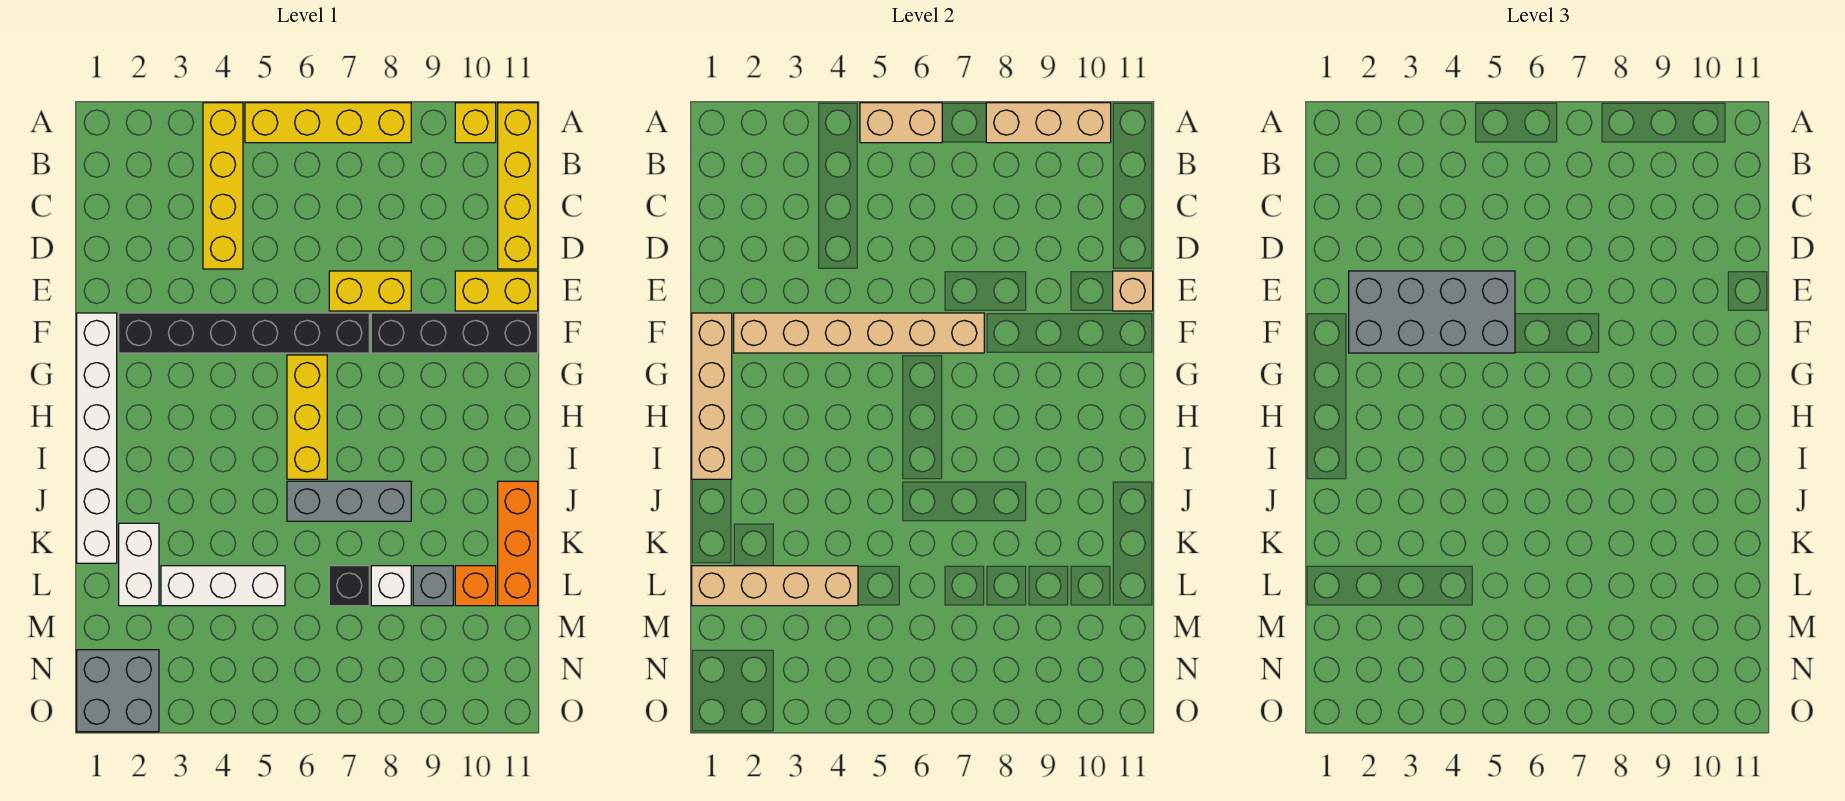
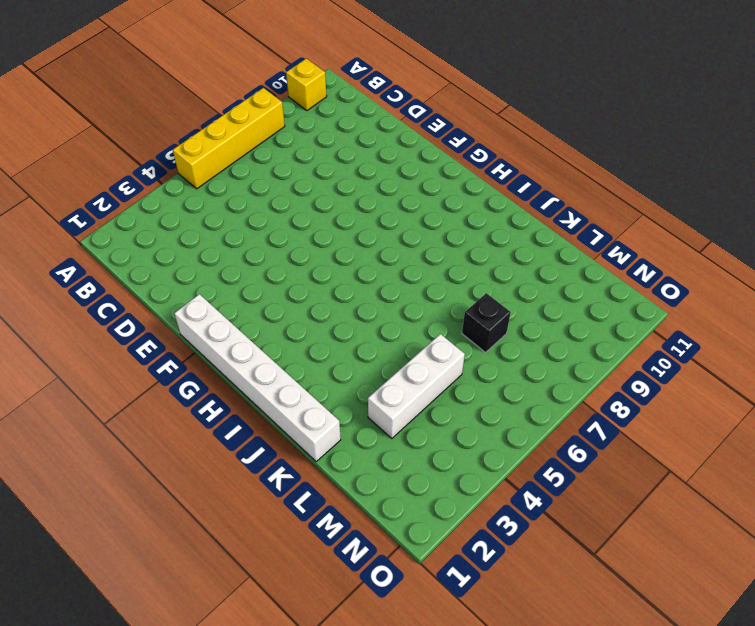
none -> yellow 1x4 brick [203,103,243,269]
none -> yellow 1x4 brick [498,103,538,269]
none -> yellow 1x2 brick [329,271,411,311]

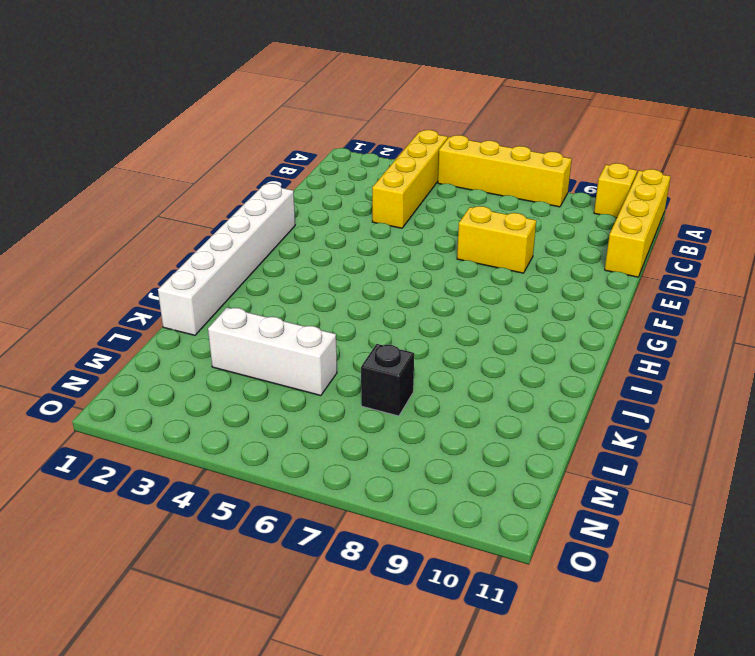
none -> yellow 1x2 brick [455,271,538,311]
none -> black 1x6 brick [119,313,369,353]
none -> black 1x4 brick [371,313,538,353]

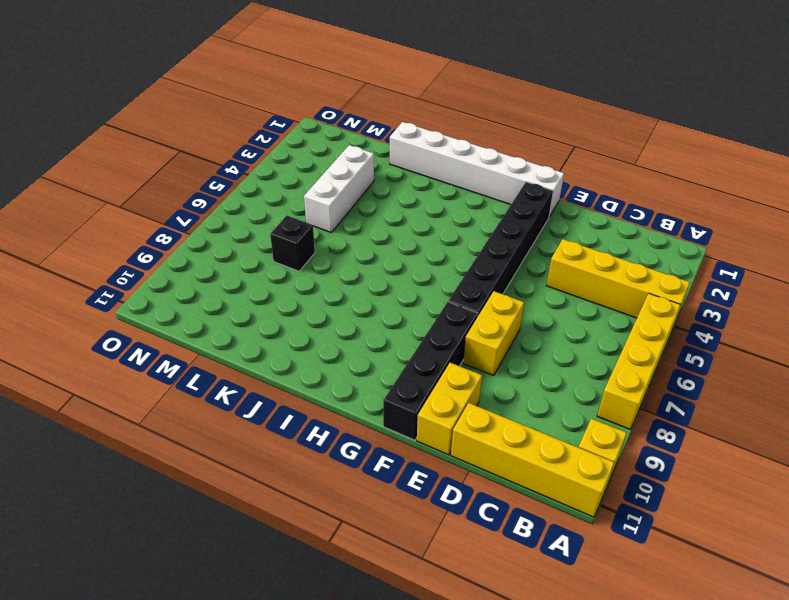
none -> yellow 1x3 brick [287,355,327,479]
none -> grey 1x3 brick [287,481,411,521]
none -> orange 1x3 brick [498,481,538,606]

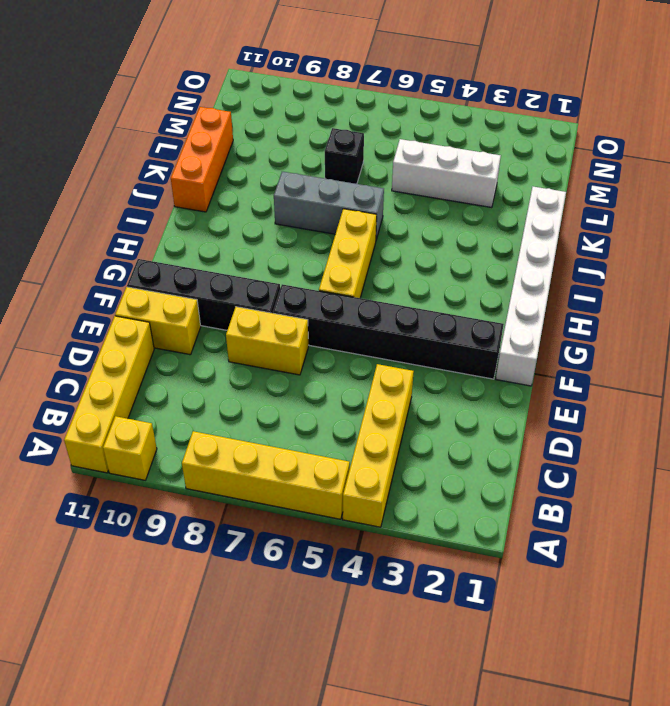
none -> white 1x2 brick [119,523,159,606]
none -> white 1x1 brick [371,566,411,606]
none -> grey 1x1 brick [413,566,453,606]

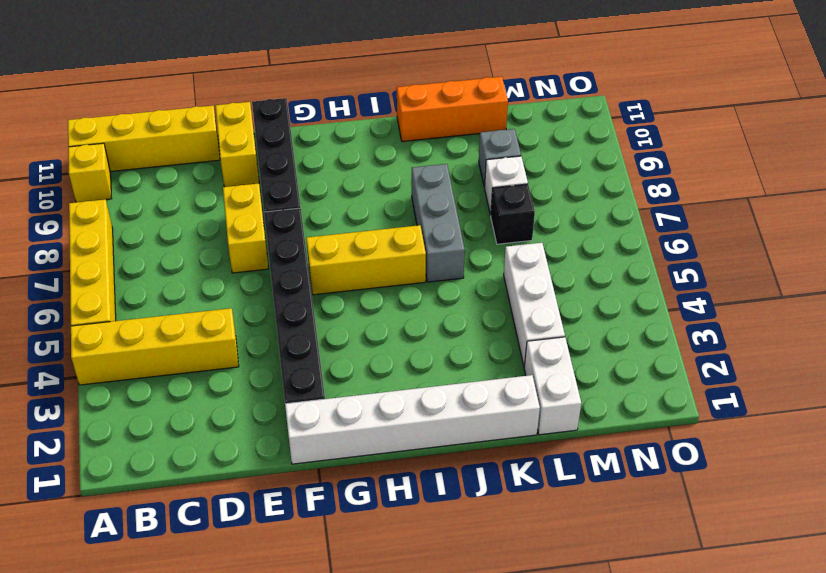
white 1x2 brick [524,337,581,435] -> white 1x2 brick turned to [119,523,159,606]
none -> orange 1x1 brick [455,566,496,606]
none -> grey 2x2 brick [77,650,159,732]
none -> tan 1x2 brick [860,103,942,143]

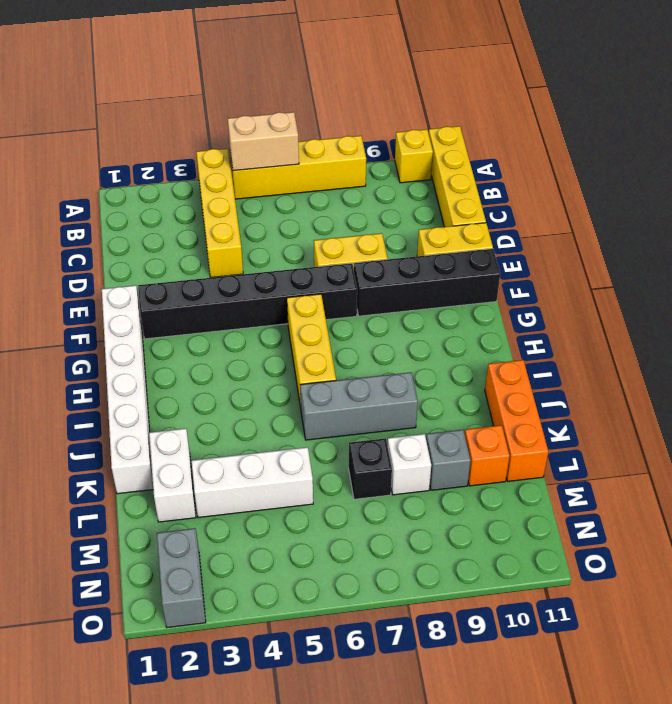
grey 1x2 brick [157,528,206,628] -> grey 2x2 brick [77,650,159,732]
none -> tan 1x3 brick [986,103,1111,143]
none -> tan 1x1 brick [1113,271,1153,311]
none -> tan 1x4 brick [692,313,732,479]

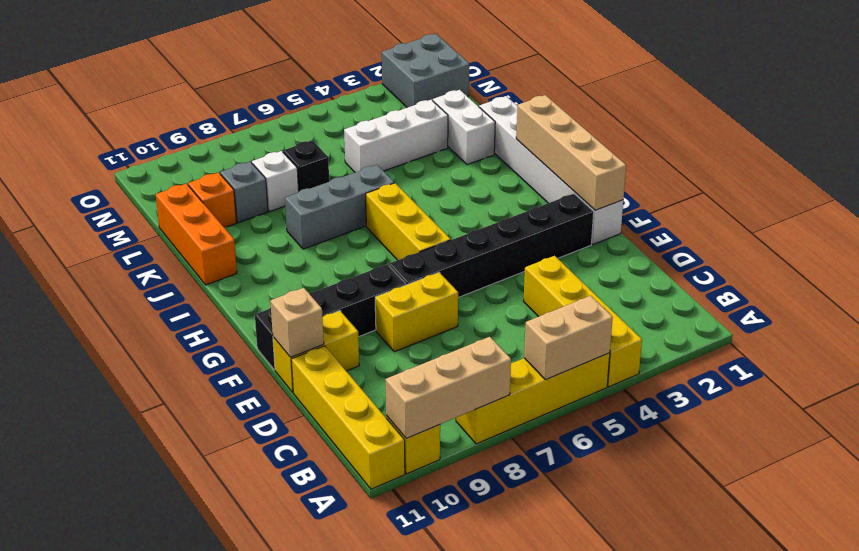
none -> tan 1x6 brick [734,313,984,353]
none -> tan 1x4 brick [692,566,858,606]
none -> grey 2x4 brick [1349,271,1515,353]

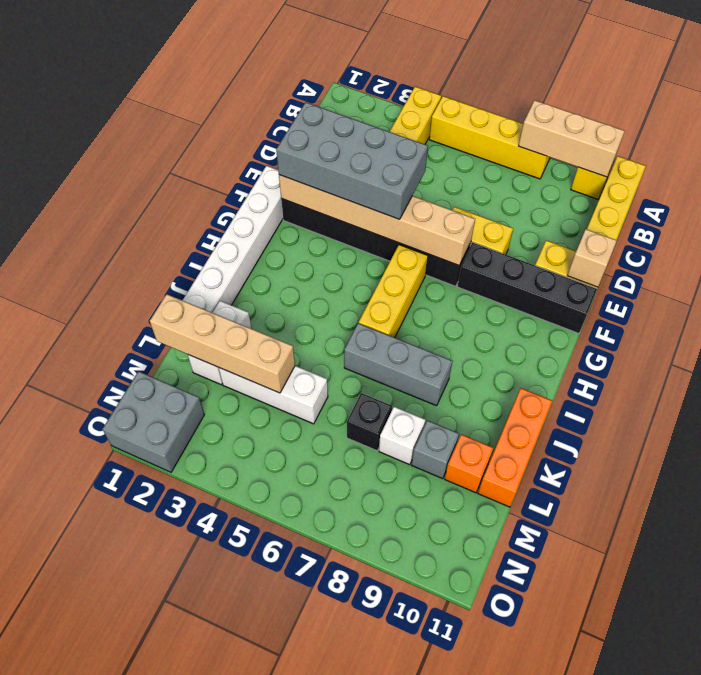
none -> tan 1x2 brick [860,103,942,143]
none -> tan 1x4 brick [692,313,732,479]

